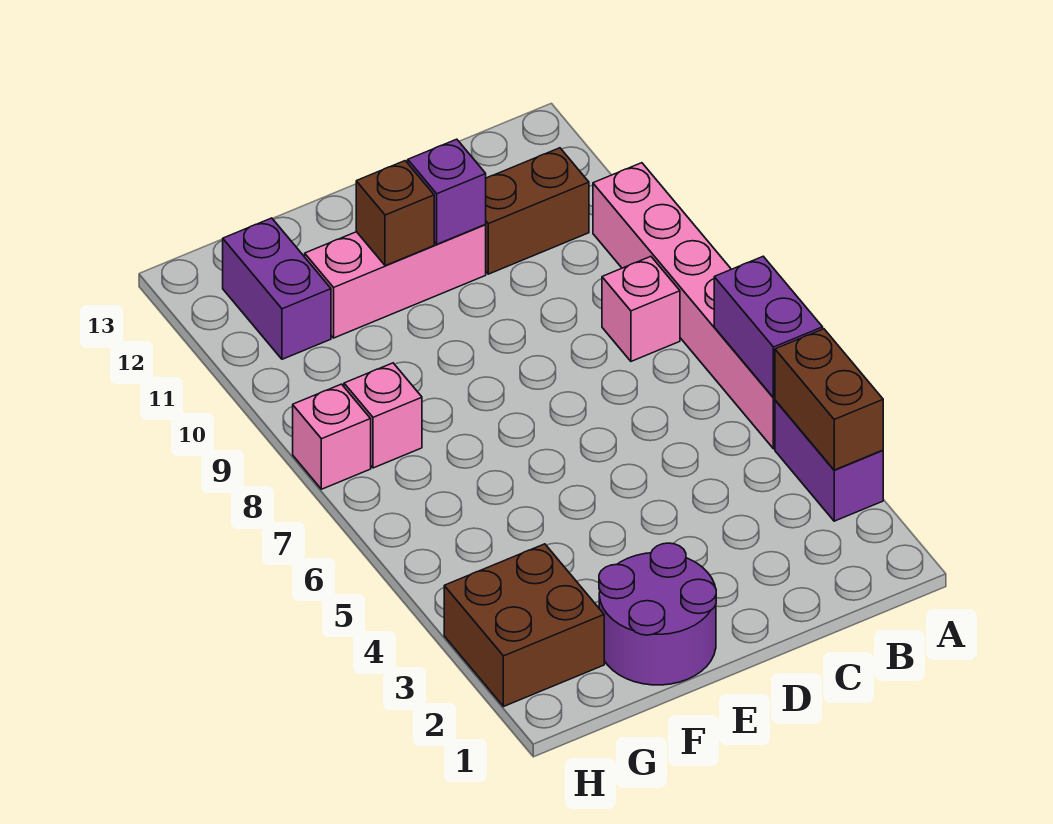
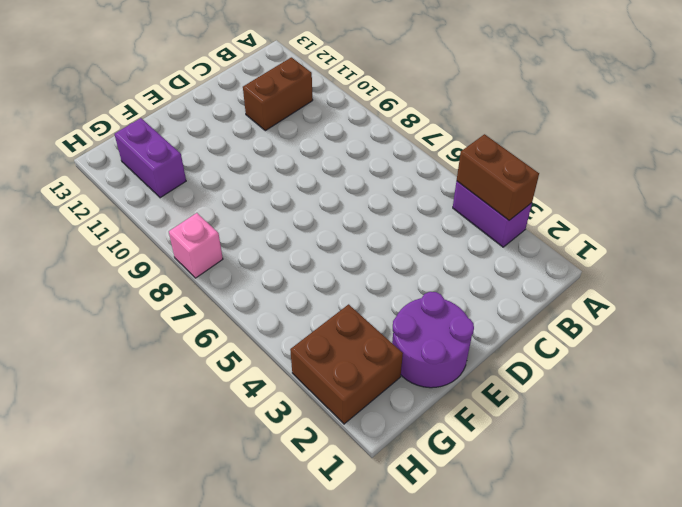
none -> pink 1x6 brick [593,163,775,449]
none -> pink 1x1 brick [602,257,680,361]
none -> pink 1x3 brick [305,224,486,338]

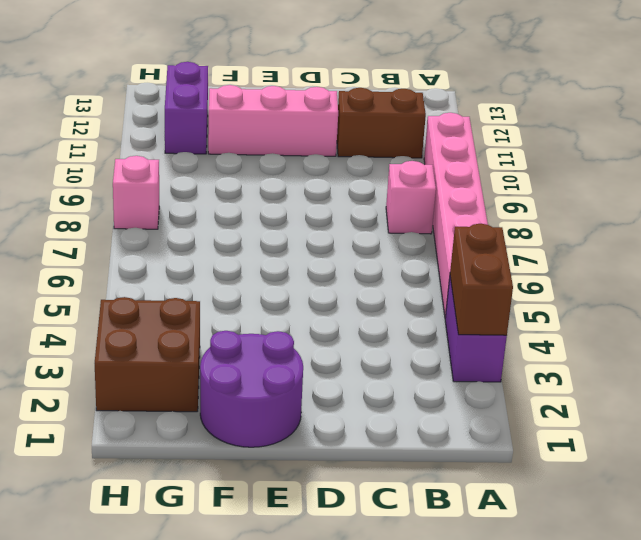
none -> pink 1x1 brick [344,363,422,468]
none -> purple 1x2 brick [714,256,823,398]
none -> purple 1x1 brick [408,139,486,244]

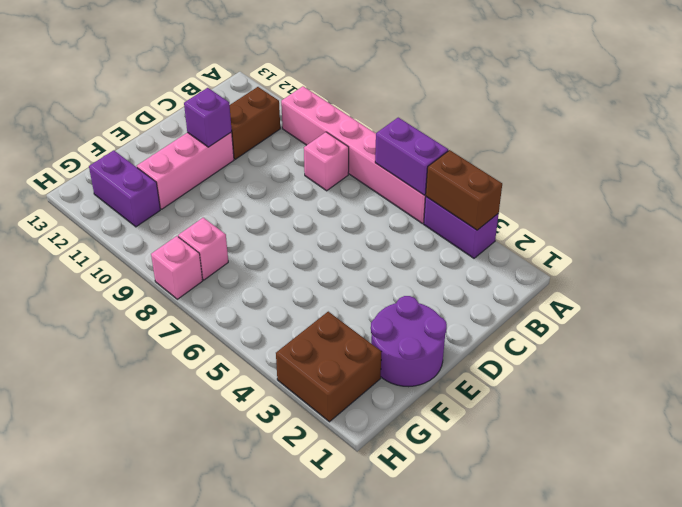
none -> brown 1x1 brick [356,161,434,266]

